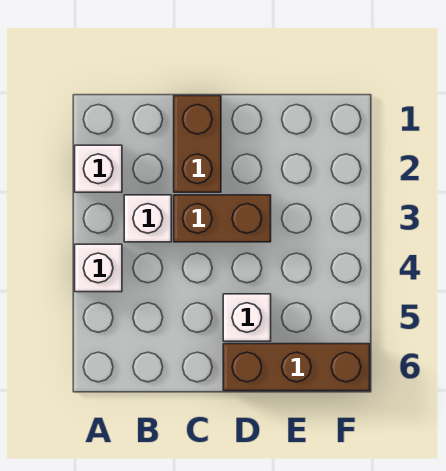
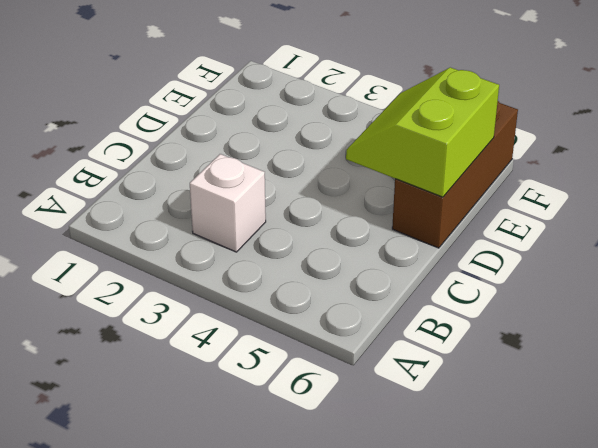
lime 2x2 slope [346,67,499,197] -> none
none -> white 1x1 brick [75,145,122,192]
none -> white 1x1 brick [75,244,122,292]

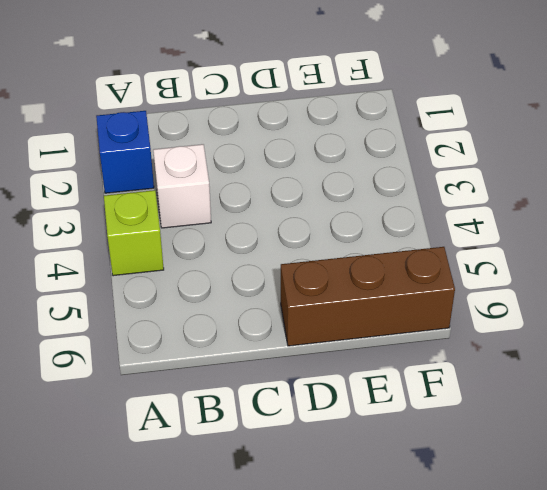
blue 1x1 brick [96,111,154,193] -> white 1x1 brick [75,145,122,192]
lime 1x1 brick [104,190,164,276] -> white 1x1 brick [75,244,122,292]
none -> brown 1x2 brick [174,96,221,192]
none -> brown 1x2 brick [174,195,271,242]

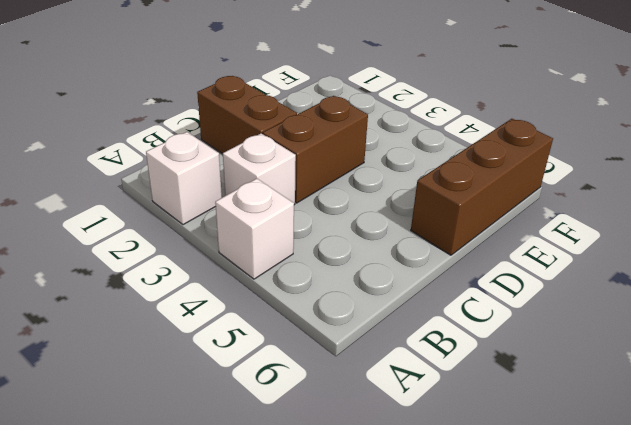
none -> white 1x1 brick [223,294,271,341]

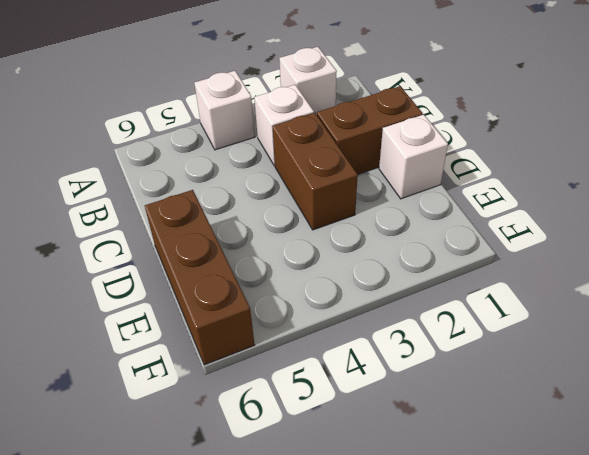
white 1x1 brick [379,115,448,199] -> white 1x1 brick moved to [223,294,271,341]

